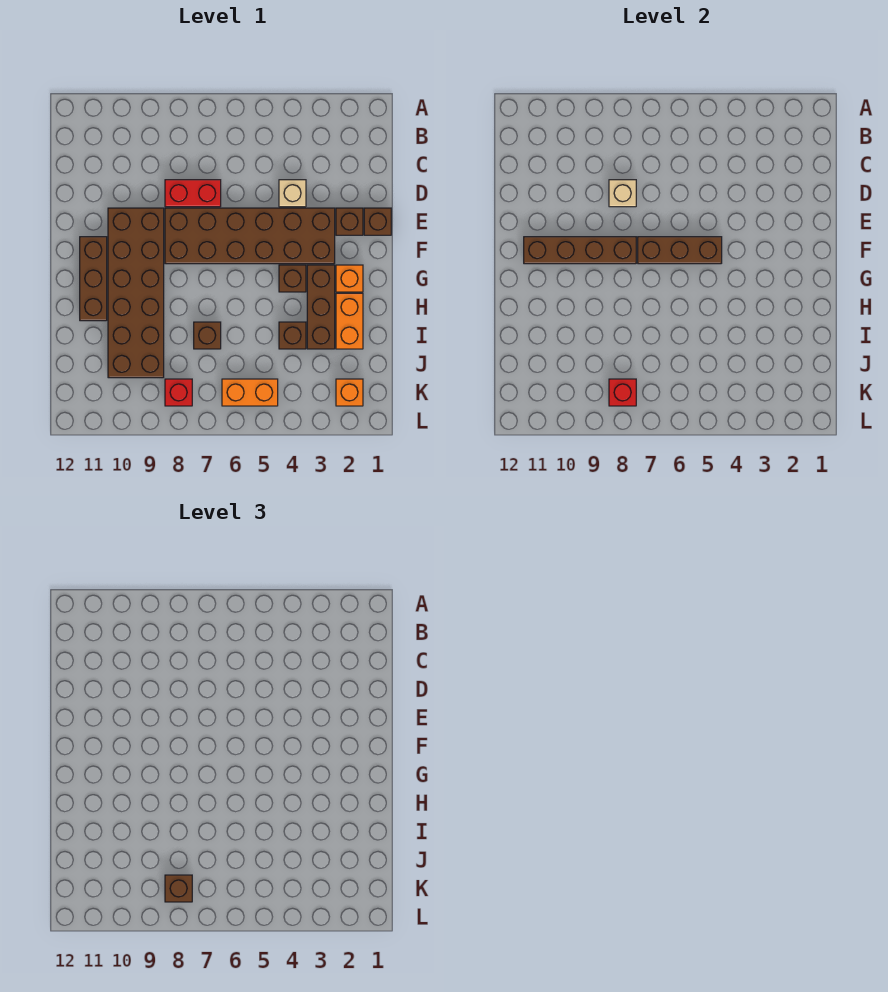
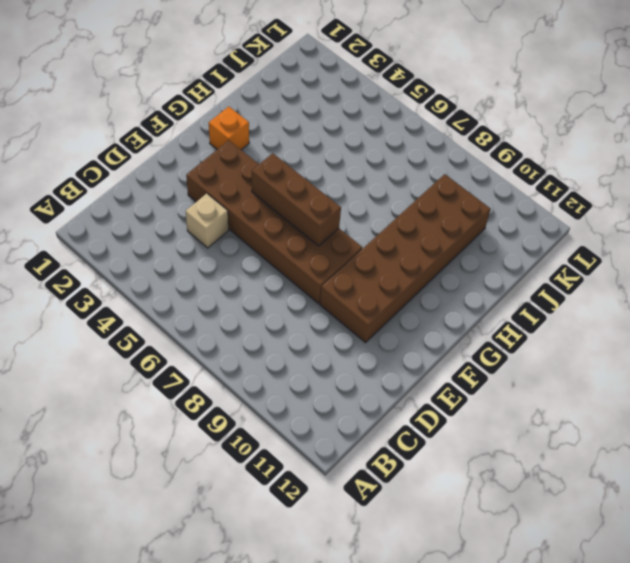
none -> red 1x2 brick [165,180,221,207]
none -> brown 1x1 brick [364,208,391,235]
none -> brown 1x1 brick [336,208,363,235]

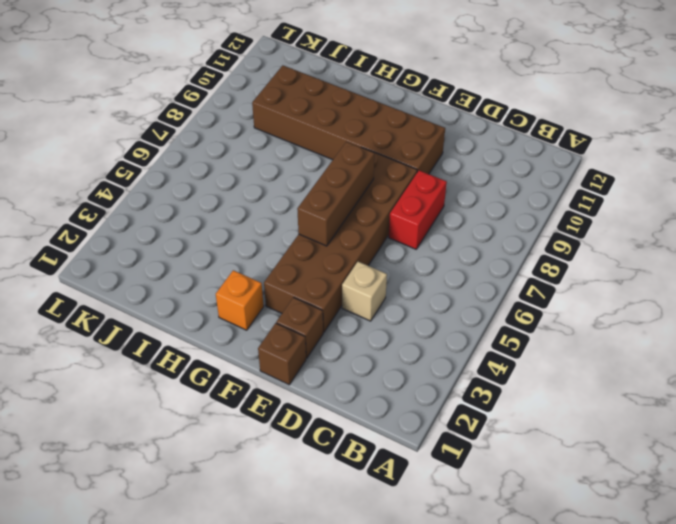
none -> brown 1x3 brick [80,237,107,321]
none -> brown 1x3 brick [307,265,335,349]
none -> brown 1x1 brick [279,265,306,292]

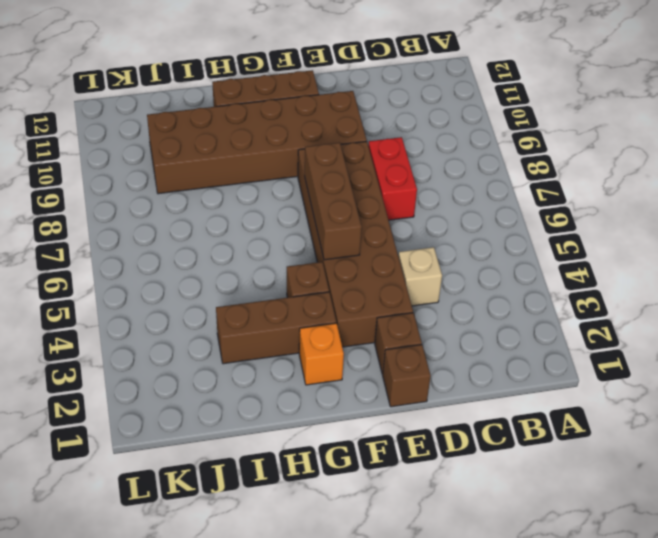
none -> orange 1x2 brick [336,293,363,349]
none -> brown 1x1 brick [279,322,306,349]
none -> brown 1x1 brick [194,322,221,349]

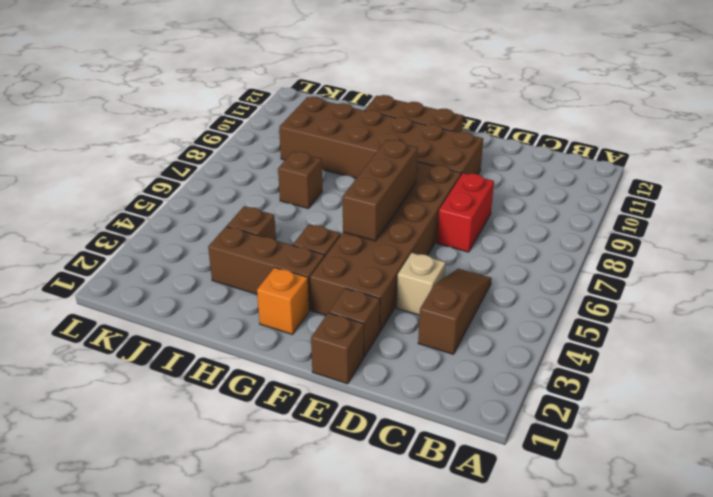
brown 1x3 slope [418,269,492,354] -> none
none -> orange 1x2 brick [336,293,363,349]
none -> orange 1x1 brick [336,379,363,406]
none -> orange 1x2 brick [222,379,278,406]

